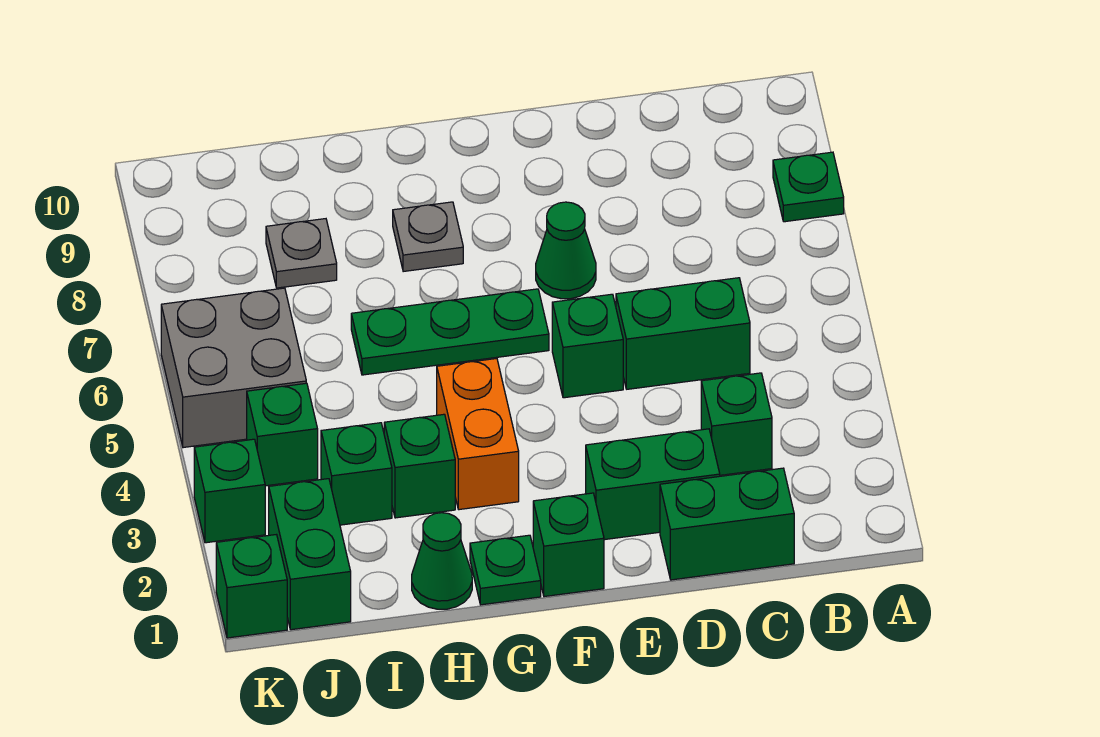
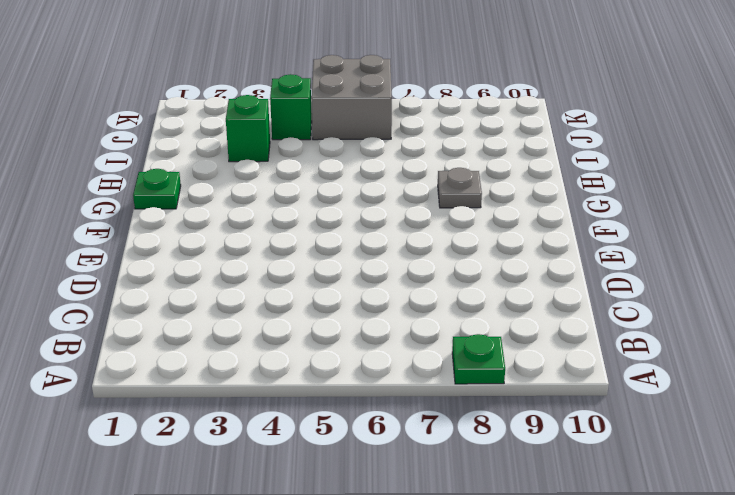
none -> green 1x2 brick [660,468,794,580]
none -> green 1x1 brick [701,373,772,475]
none -> green 1x2 brick [616,278,750,389]

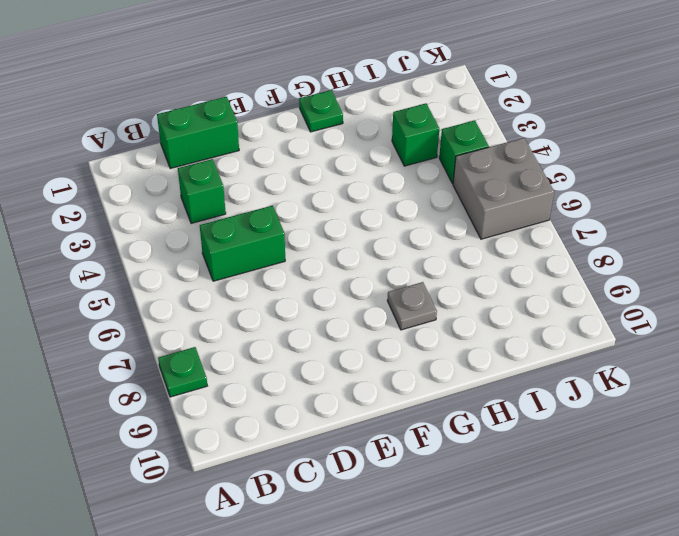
none -> green 1x2 brick [586,429,720,540]
none -> green 1x1 brick [552,294,623,398]
none -> green 1x1 cone [536,202,596,299]

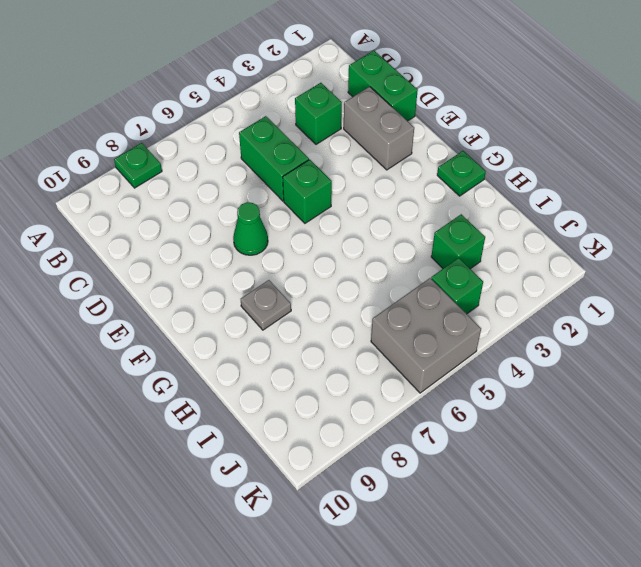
grey 1x2 brick [344,87,414,170] -> green 1x2 brick [586,429,720,540]
none -> green 1x1 brick [533,493,604,597]
none -> green 1x3 plate [351,289,549,375]
none -> orange 1x2 brick [437,358,519,510]

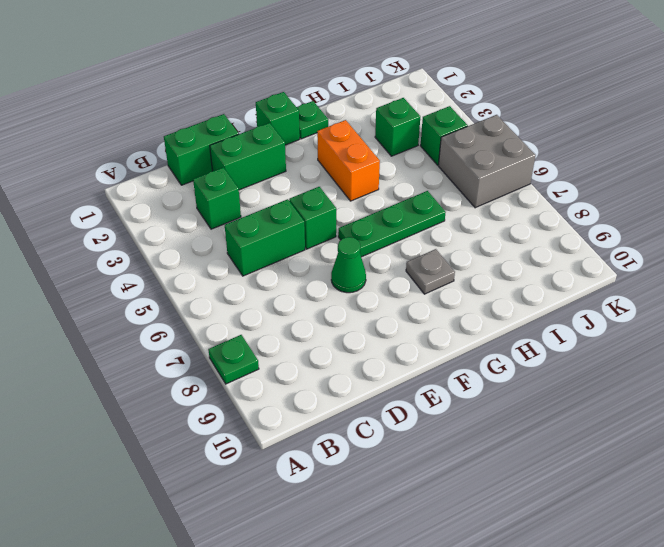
none -> green 1x1 cone [412,513,472,609]
none -> green 1x1 brick [384,414,455,518]
none -> grey 1x1 plate [266,219,337,288]

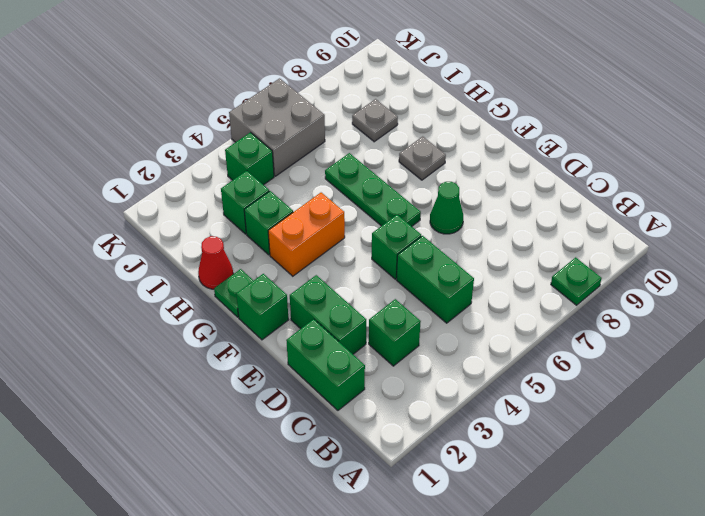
red 1x1 cone [198,236,233,289] -> green 1x1 cone [412,513,472,609]
none -> green 1x2 brick [269,479,351,630]
none -> green 1x1 brick [216,535,287,638]
none -> green 1x1 brick [194,439,265,543]

